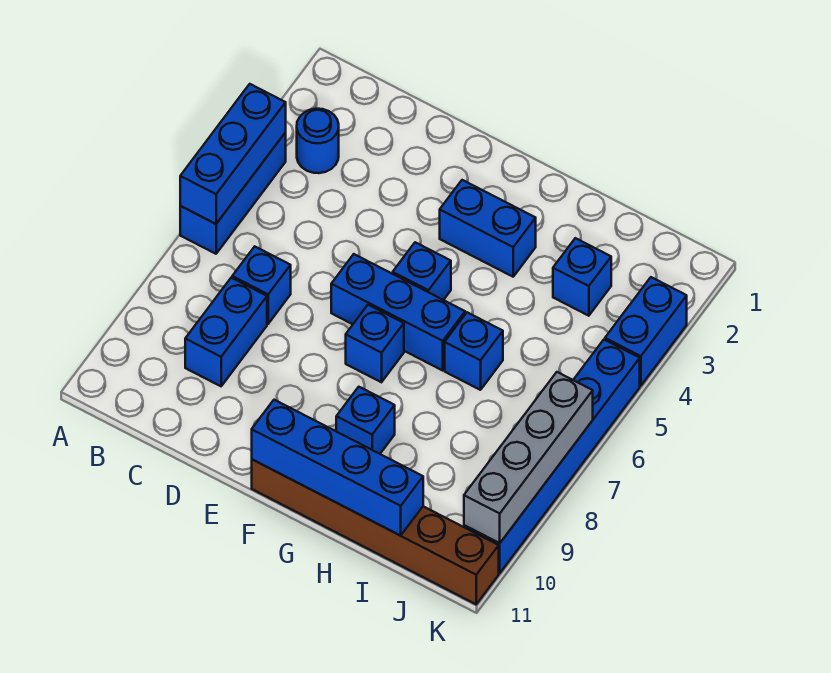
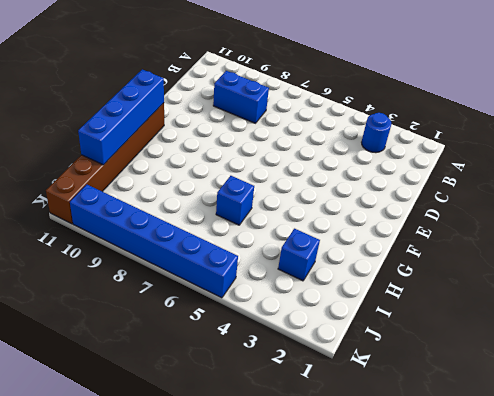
none -> blue 1x3 brick [180,132,286,254]
none -> blue 1x1 brick [232,247,291,324]
none -> blue 1x3 brick [331,254,465,370]

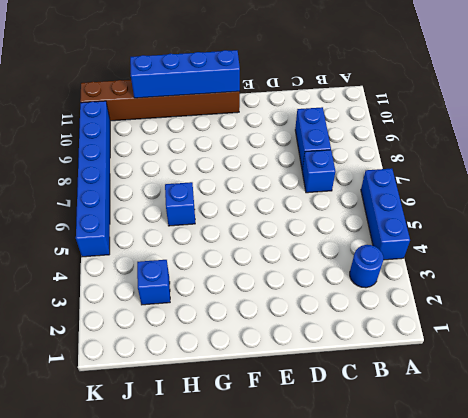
none -> blue 1x3 brick [331,254,465,370]
none -> blue 1x2 brick [440,180,536,277]
none -> blue 1x1 brick [393,242,451,300]

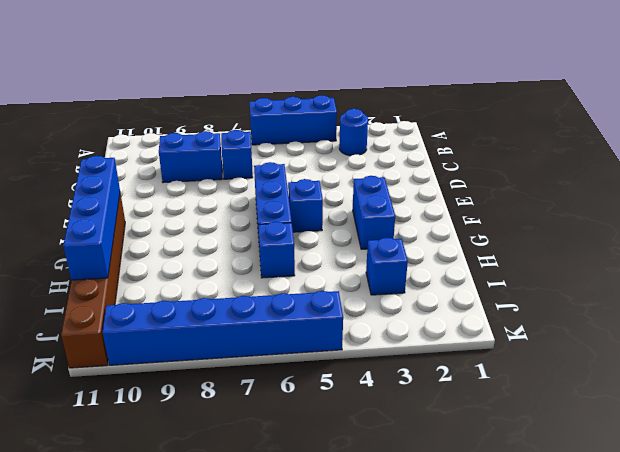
none -> blue 1x1 brick [346,305,404,382]
none -> blue 1x1 brick [336,387,395,454]
none -> blue 1x2 brick [605,277,687,386]

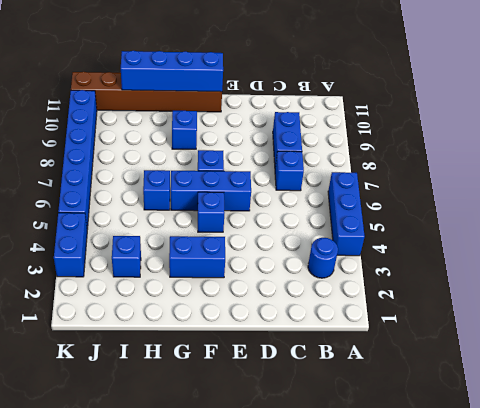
none -> blue 1x3 brick [180,84,286,224]
none -> grey 1x4 brick [464,372,593,543]

